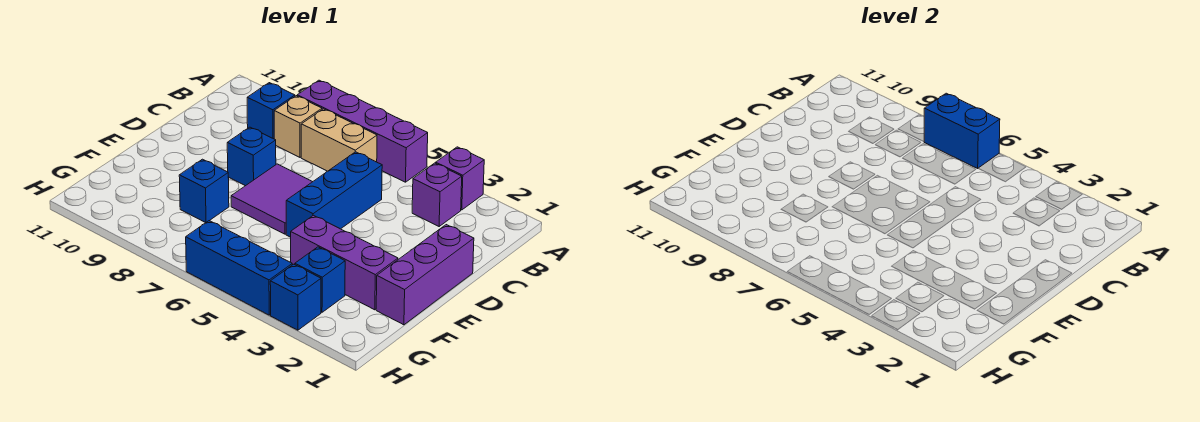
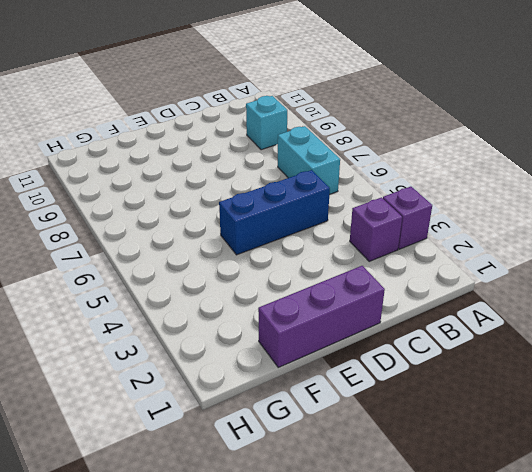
cyan 1x2 brick [278,126,340,195] -> tan 1x2 brick [301,109,377,171]
cyan 1x1 brick [246,96,287,150] -> blue 1x1 brick [247,83,295,139]
none -> purple 1x4 brick [297,80,428,182]
none -> tan 1x1 brick [274,96,322,157]
none -> purple 2x2 tile [231,164,312,234]

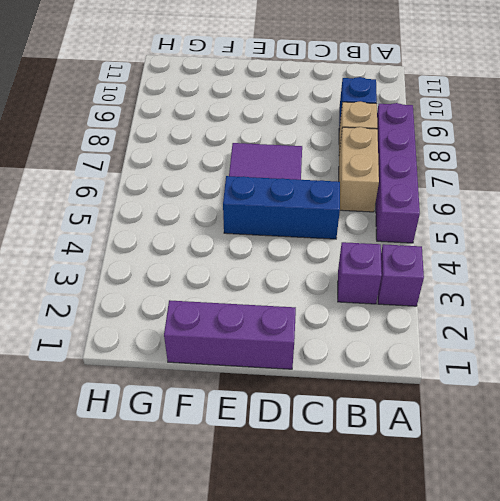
none -> blue 1x1 brick [227,127,276,186]
none -> purple 1x3 brick [291,215,398,310]
none -> blue 1x1 brick [179,159,229,223]

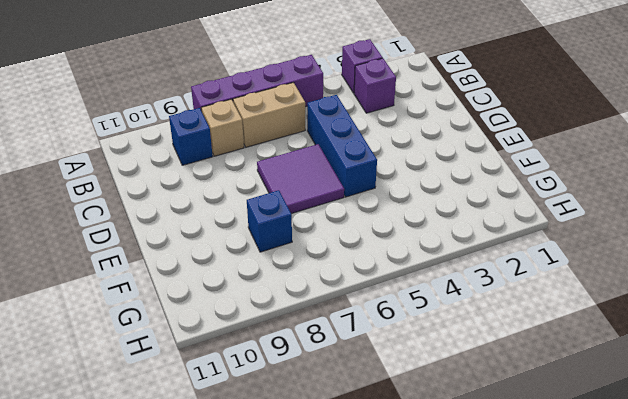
none -> purple 1x3 brick [376,225,474,325]
none -> blue 1x1 brick [227,127,276,186]
none -> purple 1x3 brick [291,215,398,310]

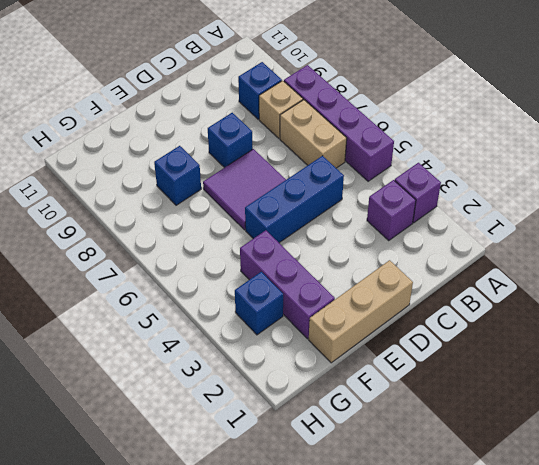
tan 1x3 brick [309,260,413,363] -> purple 1x3 brick [376,225,474,325]
none -> blue 1x1 brick [270,264,321,330]
none -> blue 1x3 brick [186,221,292,315]
none -> blue 1x2 brick [924,93,1000,168]

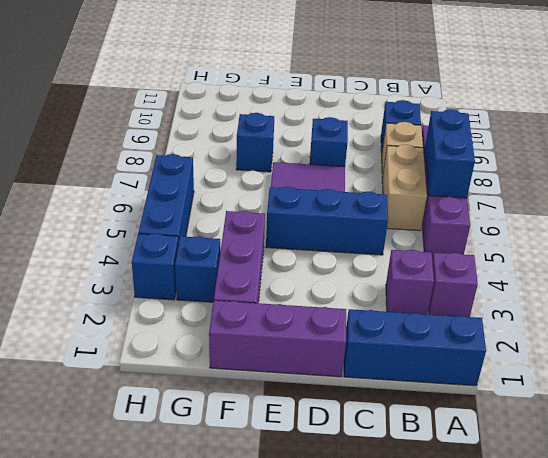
blue 1x3 brick [344,309,486,386] -> none

